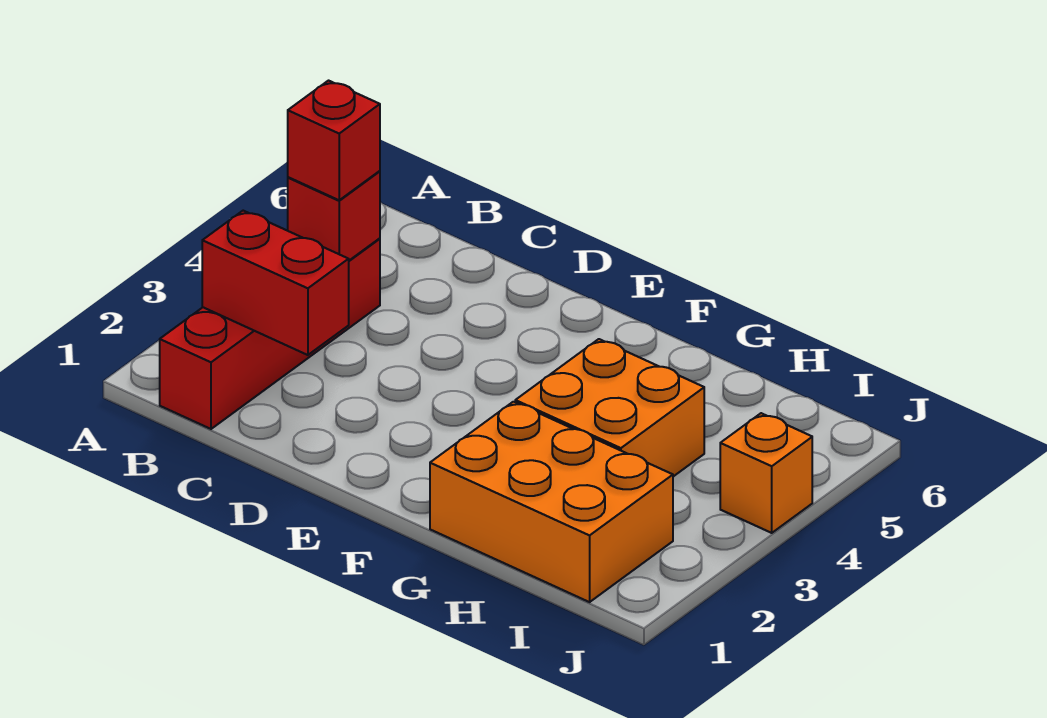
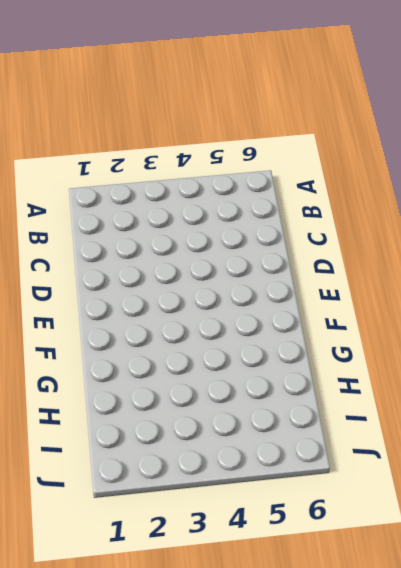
none -> red 1x4 brick [160,239,380,429]
none -> orange 2x3 brick [430,402,673,602]

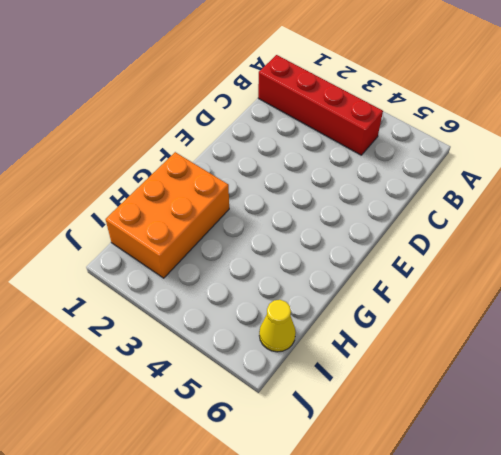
yellow 1x1 cone [259,300,296,352] -> none
none -> orange 2x2 brick [515,339,704,477]
none -> orange 1x1 brick [720,413,812,533]

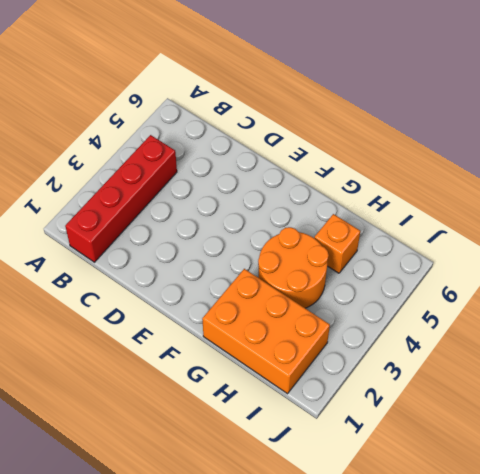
orange 2x2 round brick [258,227,329,308] -> orange 2x2 brick [515,339,704,477]
orange 1x1 brick [314,214,360,273] -> orange 1x1 brick moved to [720,413,812,533]
none -> red 1x2 brick [202,211,349,355]
none -> red 1x1 brick [288,171,380,260]

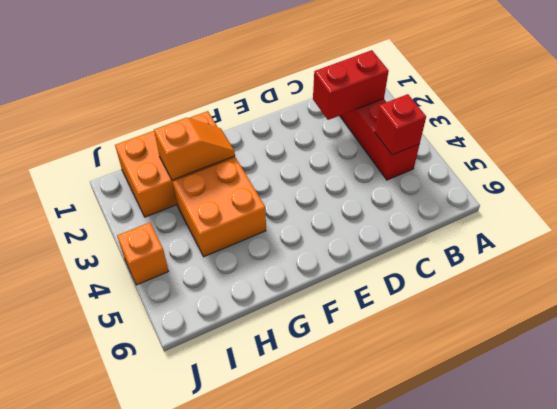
orange 1x2 slope [154,118,235,180] -> none
none -> red 1x1 brick [288,81,380,200]

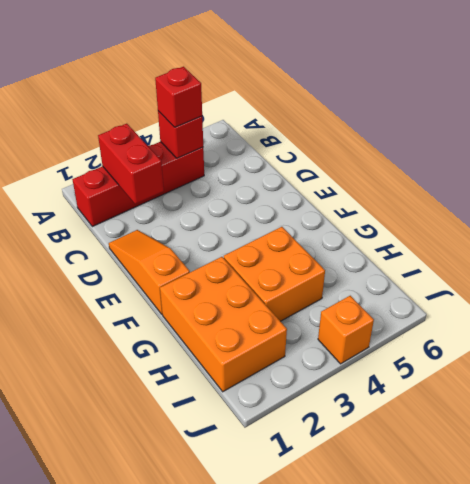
orange 1x3 slope [109,230,190,314] -> none

